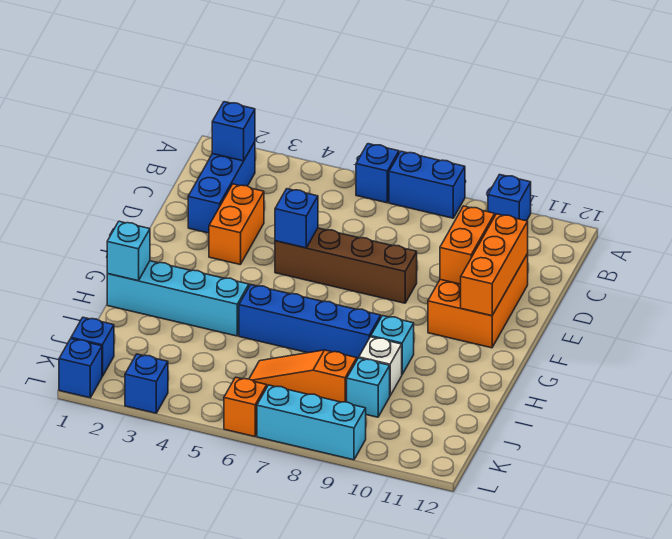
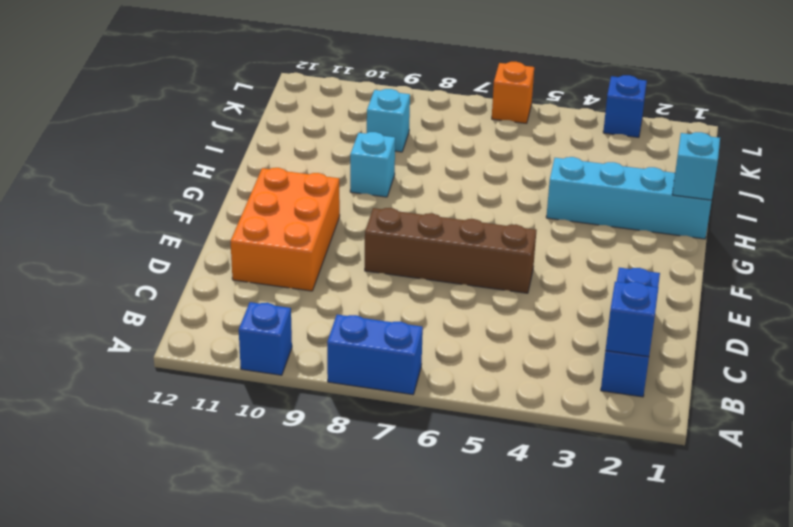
none -> blue 1x1 brick [356,144,399,203]
none -> orange 1x2 brick [209,184,264,264]
none -> blue 1x4 brick [239,285,381,359]

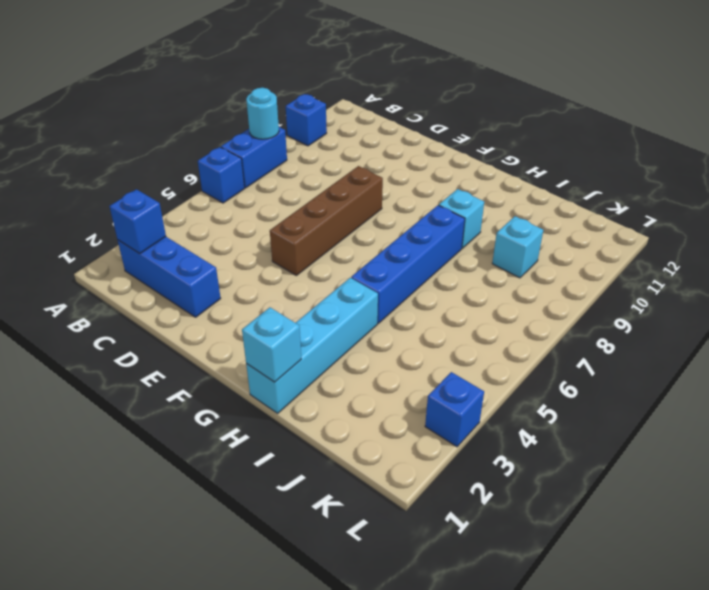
cyan 1x1 round brick [246,88,279,139] -> none
none -> orange 1x2 brick [209,184,264,264]
none -> orange 2x3 brick [428,254,528,348]
none -> white 1x1 brick [359,337,402,395]

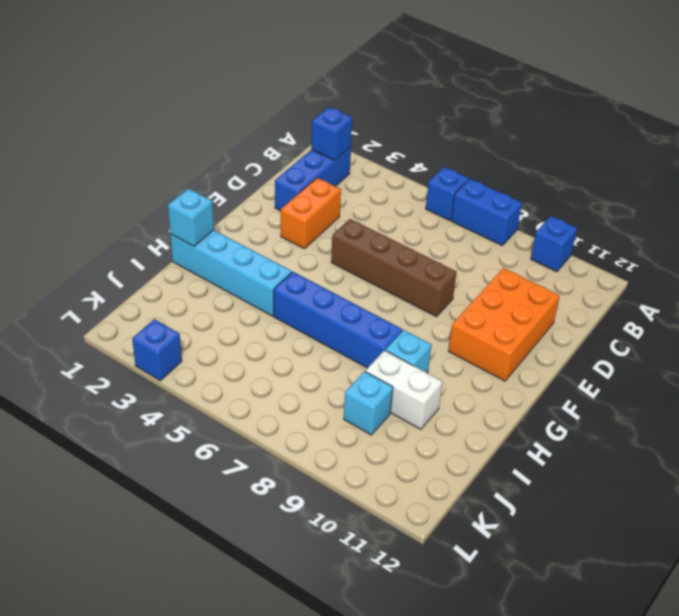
white 1x2 brick [366,350,443,429] -> white 1x1 brick [359,337,402,395]
none -> orange 1x3 slope [249,350,357,402]
none -> blue 1x1 brick [71,317,114,376]
none -> blue 1x1 brick [59,339,102,398]

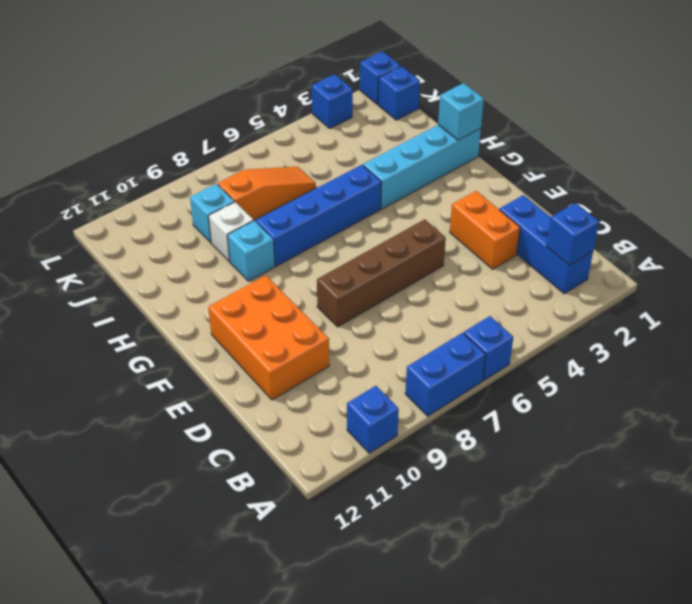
none -> orange 1x1 brick [224,377,267,437]
none -> cyan 1x3 brick [257,385,366,460]
none -> orange 1x2 brick [440,206,495,284]

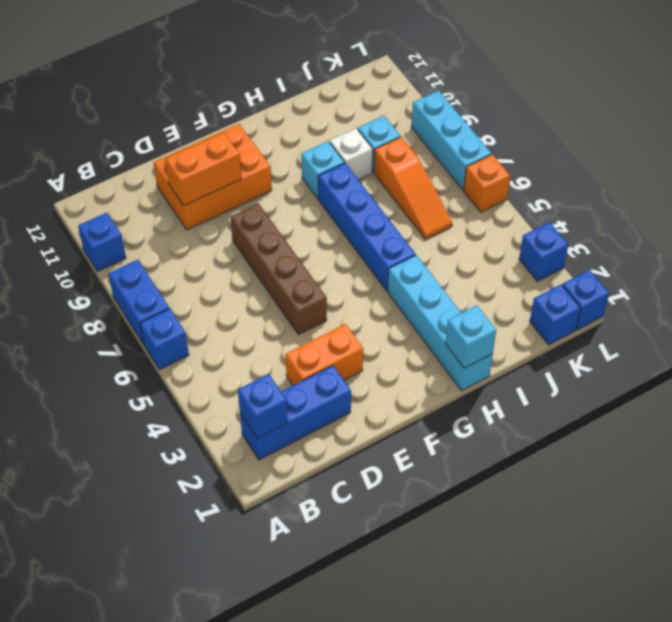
none -> orange 1x3 brick [461,214,528,316]
none -> blue 1x1 brick [275,189,318,248]

